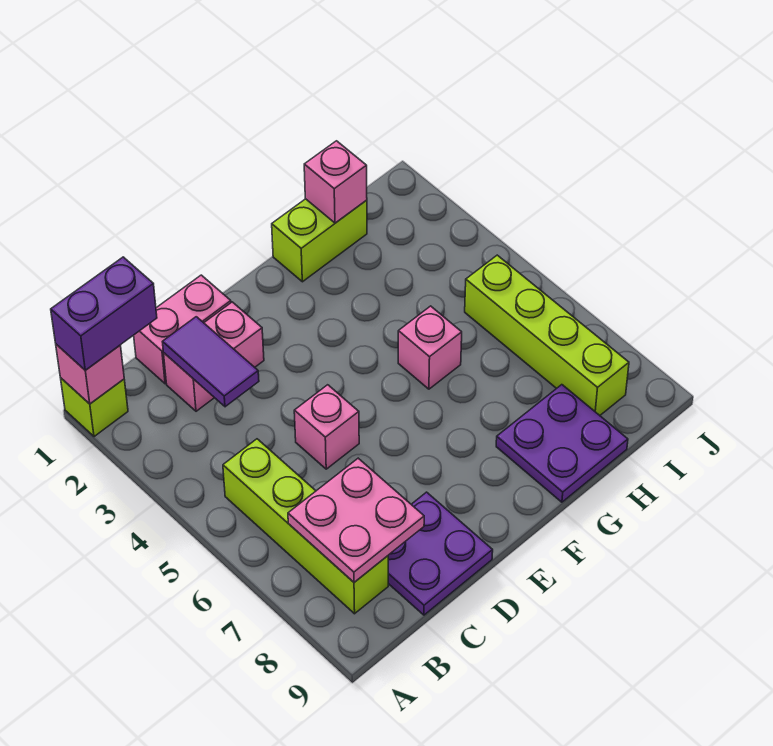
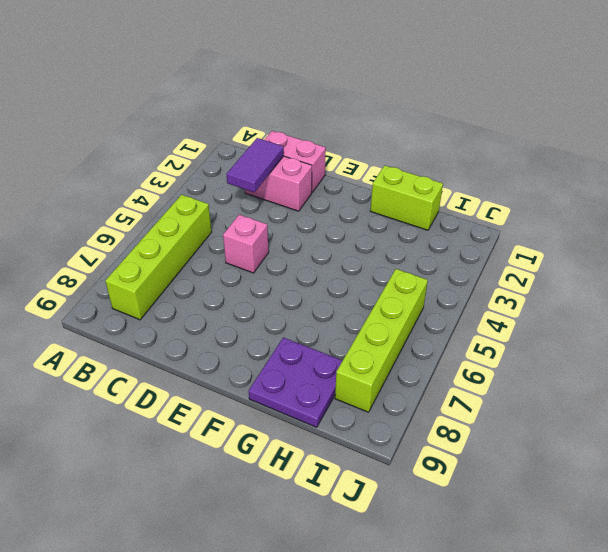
none -> lime 1x1 brick [61,378,128,437]
none -> purple 2x2 plate [388,492,493,615]
none -> pink 1x1 brick [398,306,462,389]

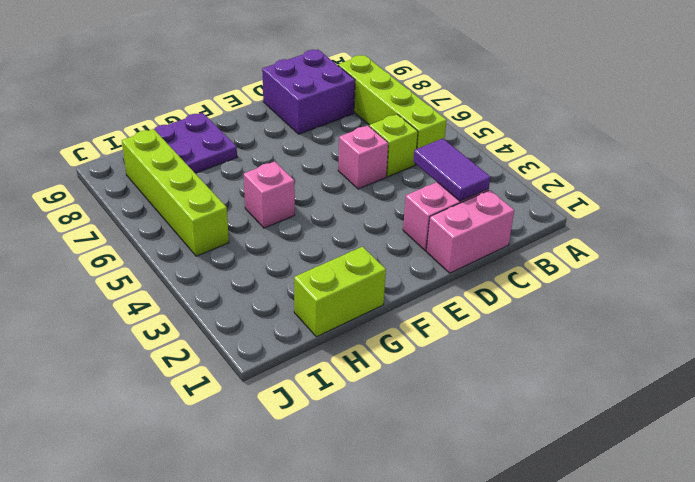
lime 1x1 brick [369,114,418,177] -> lime 1x1 brick moved to [61,378,128,437]
purple 2x2 brick [262,50,355,134] -> purple 2x2 plate [388,492,493,615]
none -> pink 1x1 brick [56,344,124,404]
none -> pink 2x2 plate [288,458,424,582]
none -> pink 1x1 brick [304,141,367,223]

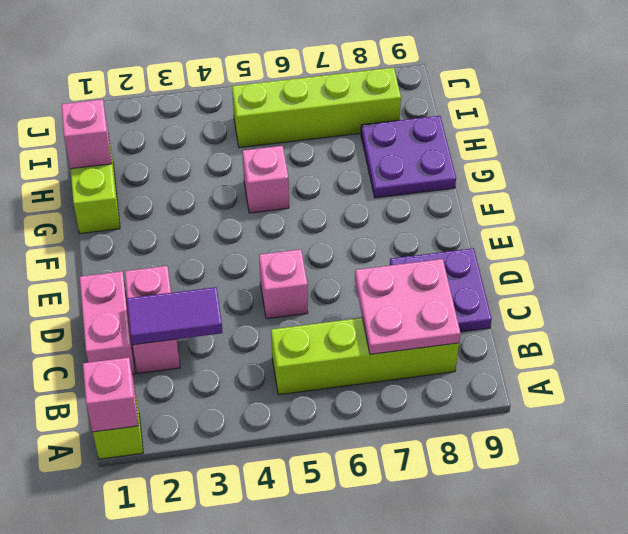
none -> purple 1x2 brick [51,257,157,370]

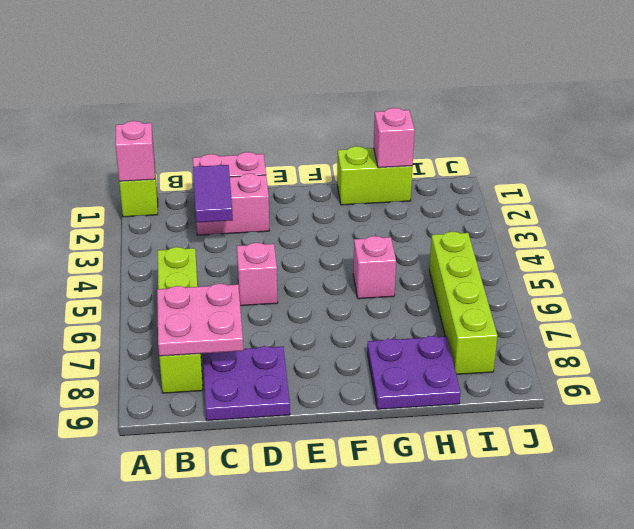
none -> purple 1x2 brick [51,257,157,370]

